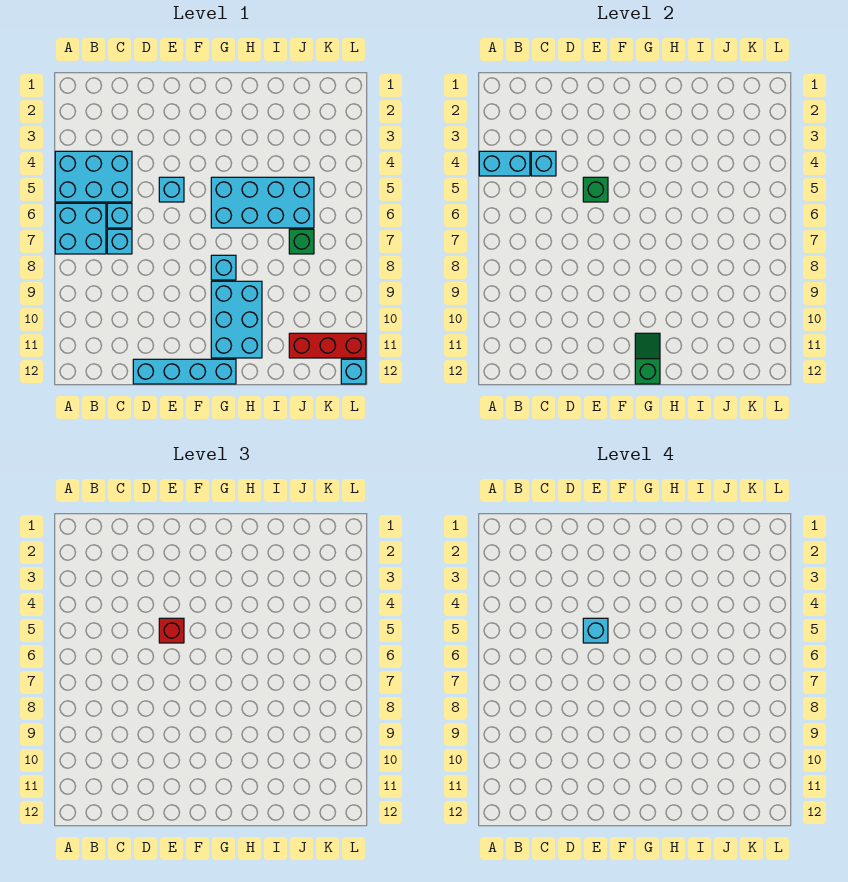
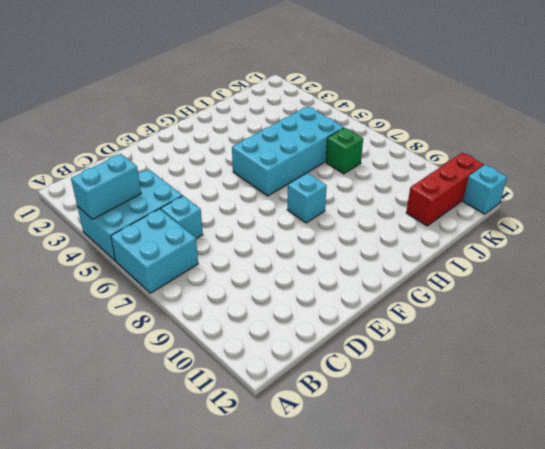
none -> cyan 1x1 brick [107,229,132,254]
none -> cyan 1x4 brick [133,359,236,384]
none -> cyan 1x1 brick [159,177,184,202]

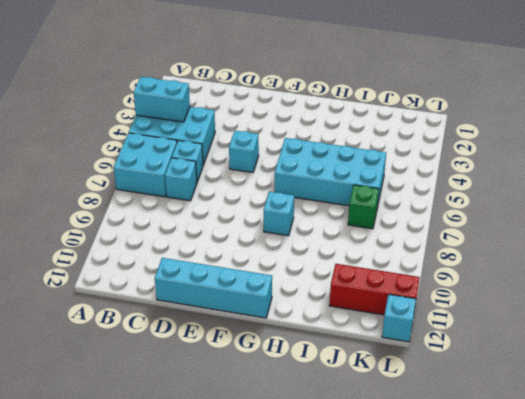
none -> cyan 2x3 brick [211,281,262,358]
none -> cyan 1x1 brick [531,151,556,176]
none -> green 1x1 brick [583,177,608,202]

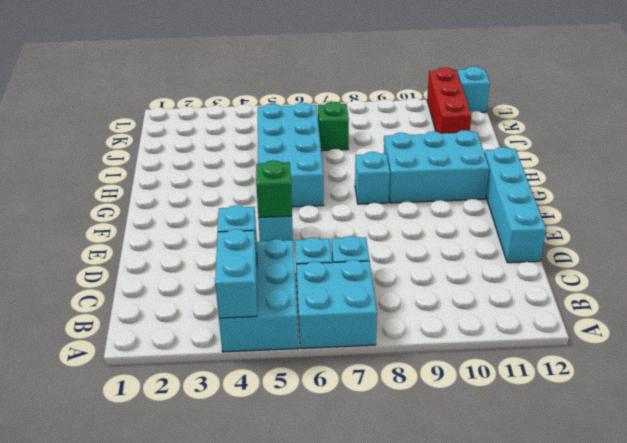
none -> green 1x2 slope [635,333,660,384]
none -> red 1x1 brick [159,618,184,643]
none -> cyan 1x1 brick [583,618,608,643]

